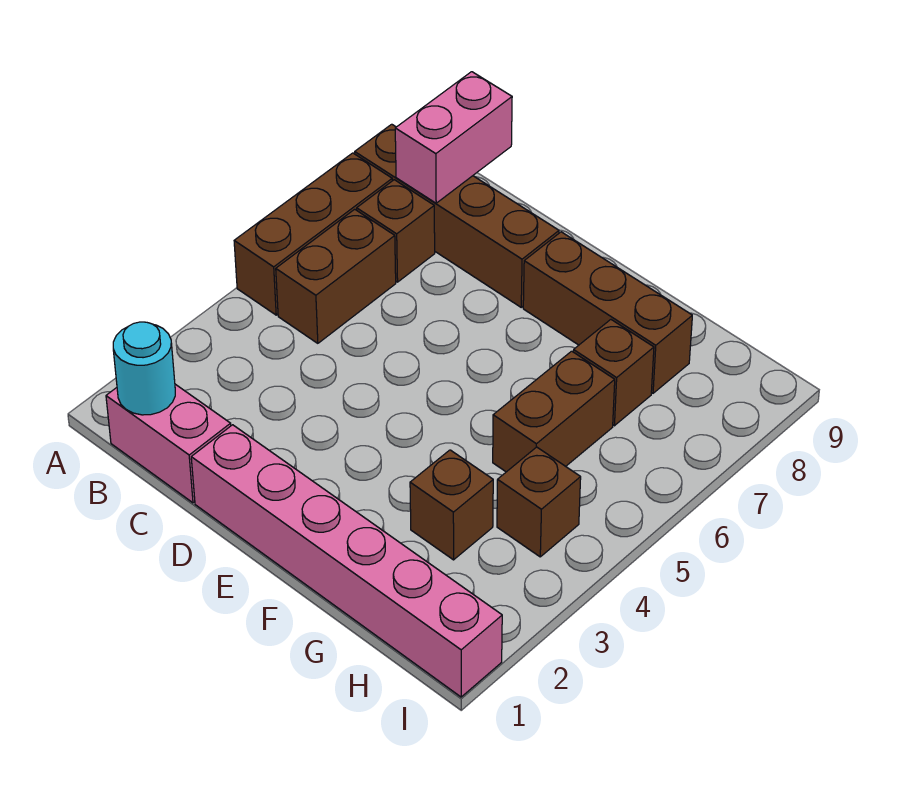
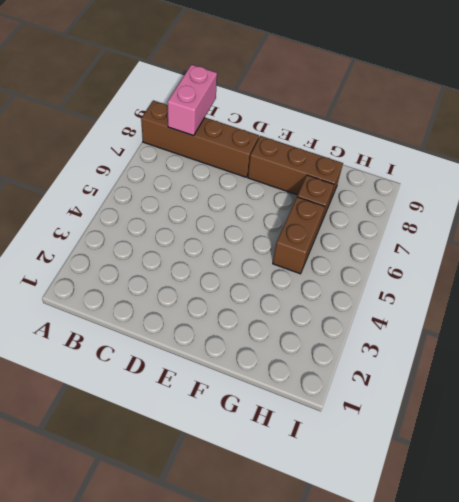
none -> brown 1x3 brick [234,153,392,315]
none -> pink 1x2 brick [106,384,231,503]
none -> brown 1x2 brick [276,209,396,343]

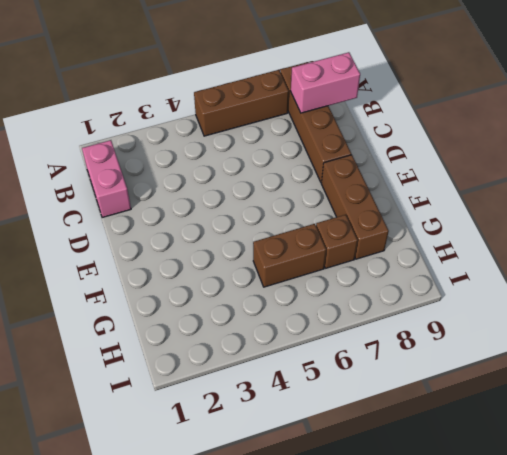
none -> brown 1x2 brick [276,209,396,343]
none -> brown 1x1 brick [357,180,435,282]
none -> pink 1x6 brick [191,425,502,697]

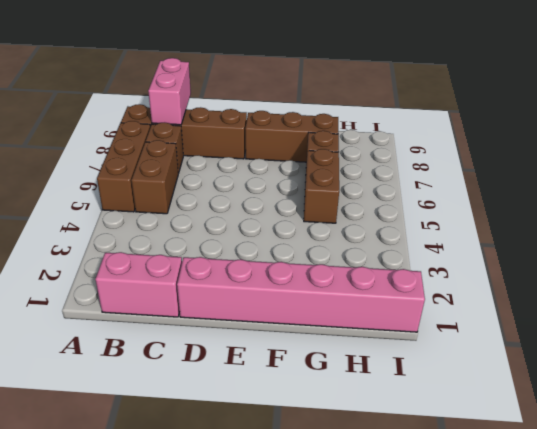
none -> brown 1x1 brick [410,450,493,560]
none -> brown 1x1 brick [497,447,581,557]
none -> cyan 1x1 round brick [113,322,175,415]

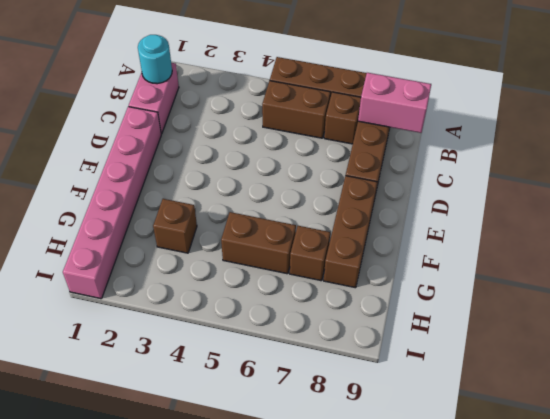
none -> brown 1x1 brick [497,447,581,557]

